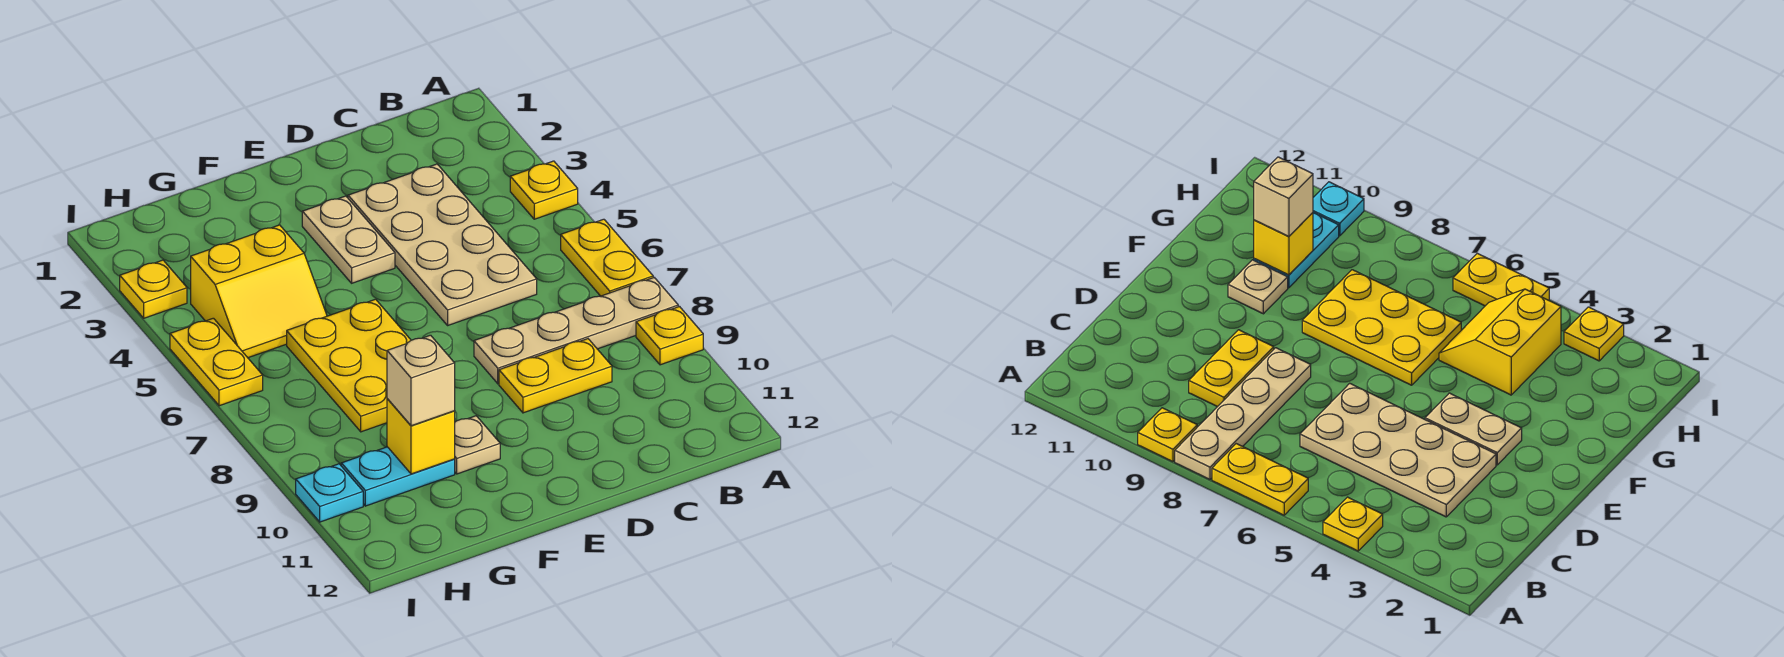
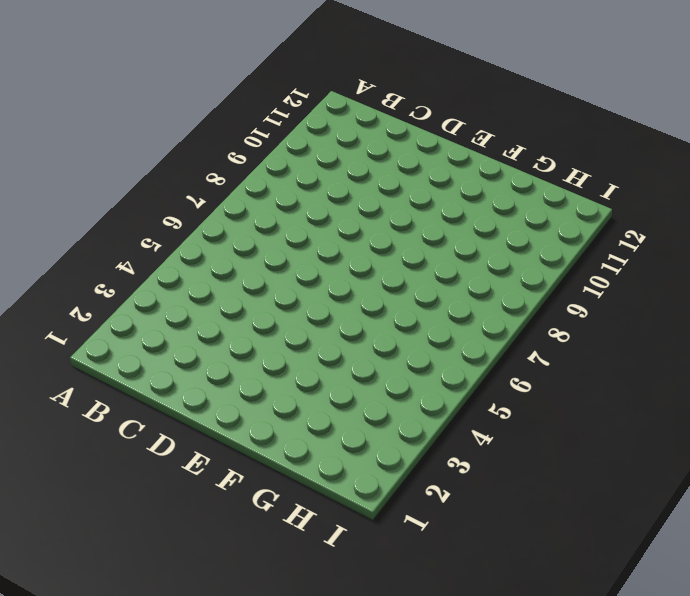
none -> yellow 1x1 plate [510,161,578,219]
none -> yellow 1x2 plate [561,219,653,296]
none -> tan 1x4 plate [474,278,678,384]

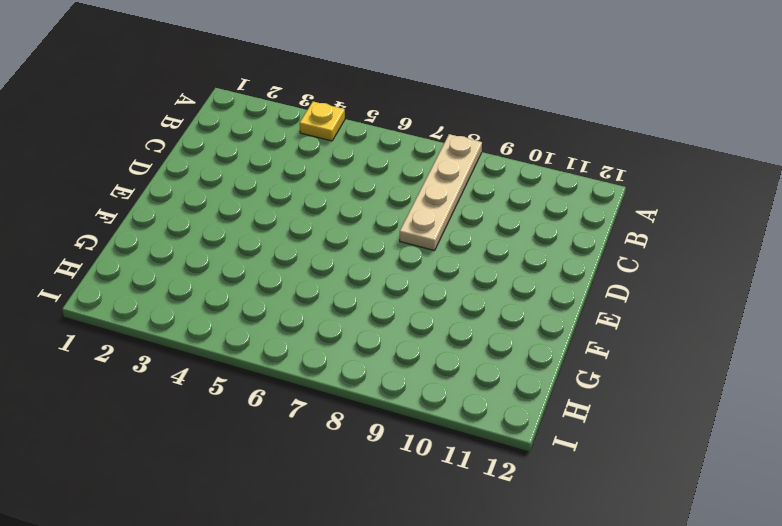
none -> yellow 1x2 plate [561,219,653,296]
none -> yellow 1x1 plate [636,307,703,365]
none -> tan 2x4 plate [348,164,537,325]

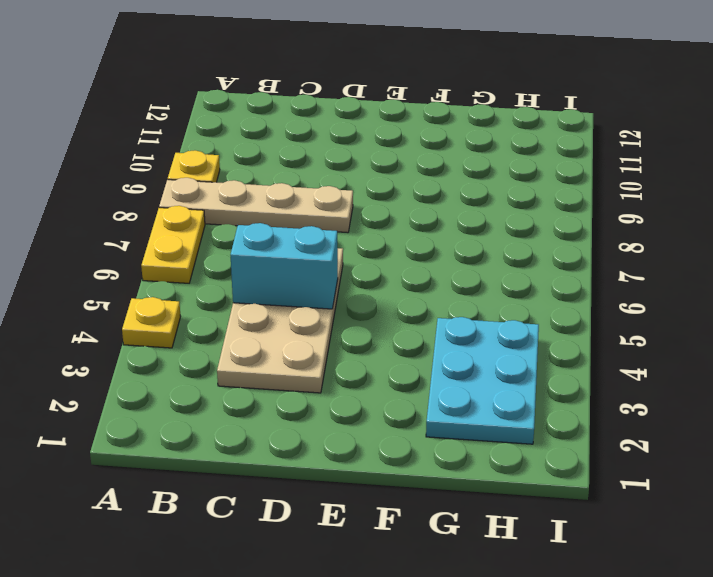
cyan 1x2 brick [231,223,338,309] -> none
cyan 2x3 plate [426,317,539,444] -> yellow 2x2 slope [191,225,327,358]
none -> yellow 1x2 plate [499,339,612,413]
none -> tan 1x2 plate [302,196,395,283]
none -> yellow 2x3 plate [287,299,411,432]

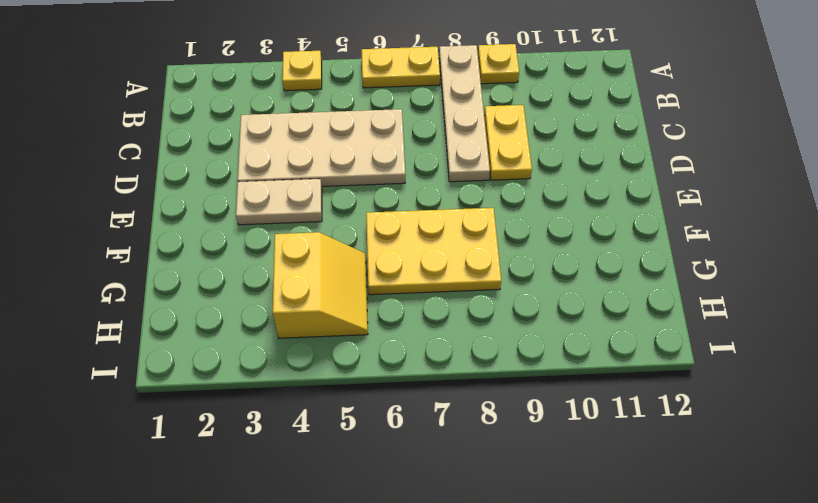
none -> tan 1x1 plate [455,416,500,474]
none -> cyan 1x2 plate [341,447,455,506]
none -> yellow 1x1 plate [120,260,187,318]

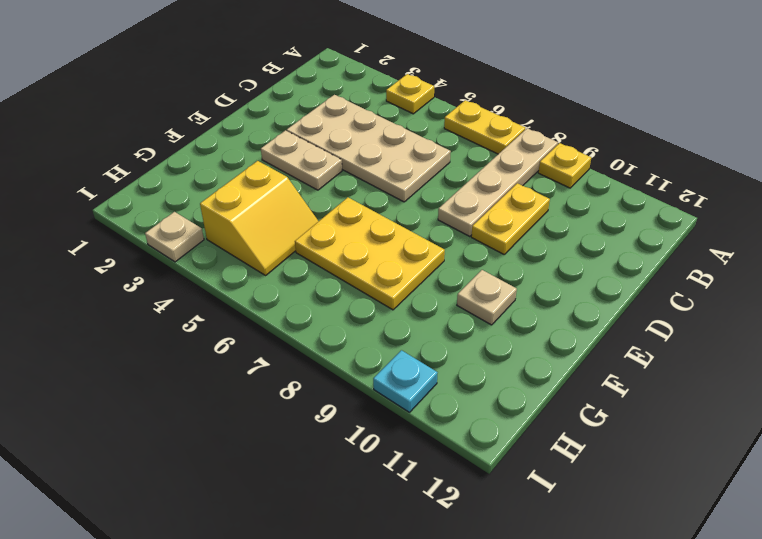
tan 1x1 plate [145,212,204,262] -> yellow 1x1 plate [120,260,187,318]
none -> cyan 1x2 plate [341,447,455,506]
none -> yellow 1x2 plate [170,318,263,406]
none -> yellow 1x1 brick [387,399,455,474]

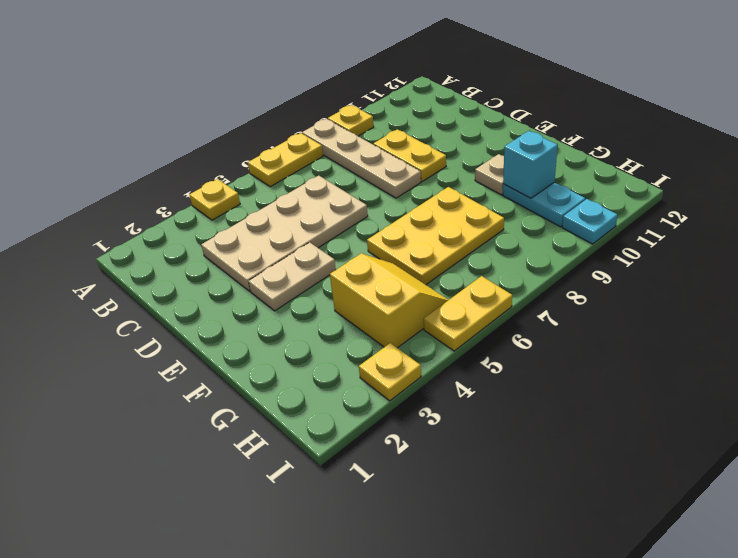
cyan 1x1 brick [503,131,558,198] -> yellow 1x1 brick [387,399,455,474]
none -> tan 1x1 brick [387,335,455,426]

